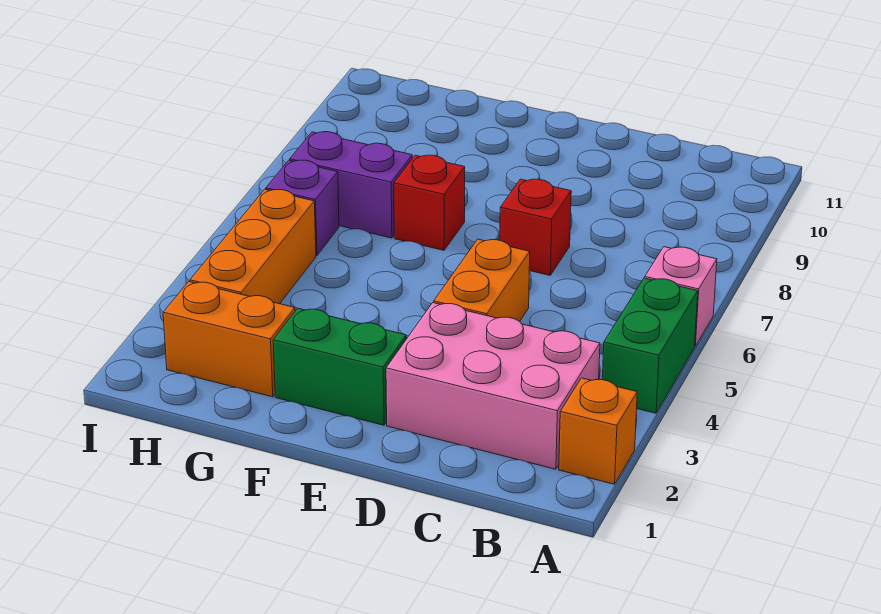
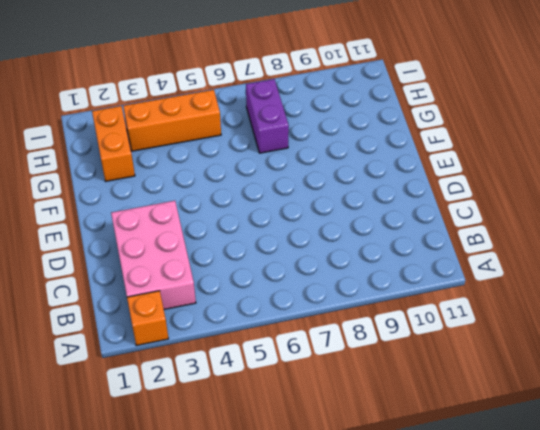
none -> green 1x2 brick [602,278,698,413]
none -> pink 1x1 brick [645,247,717,346]
none -> orange 1x2 brick [434,239,530,321]

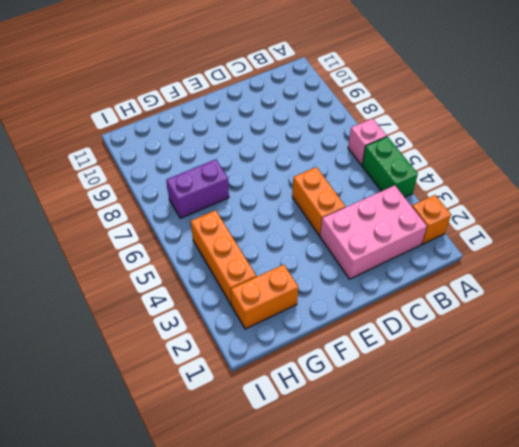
none -> red 1x1 brick [500,179,571,275]
none -> green 1x2 brick [273,308,406,425]
none -> red 1x1 brick [394,155,465,250]

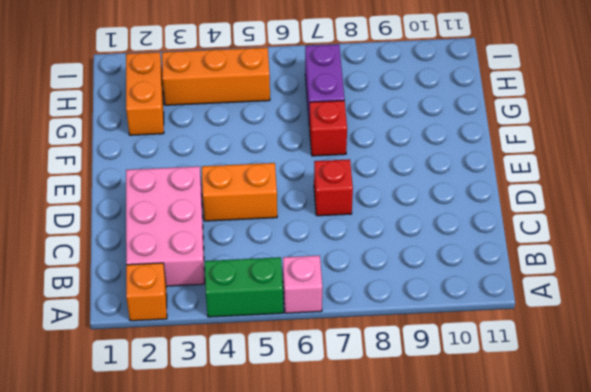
none -> green 1x2 brick [273,308,406,425]
none -> purple 1x1 brick [266,160,339,256]

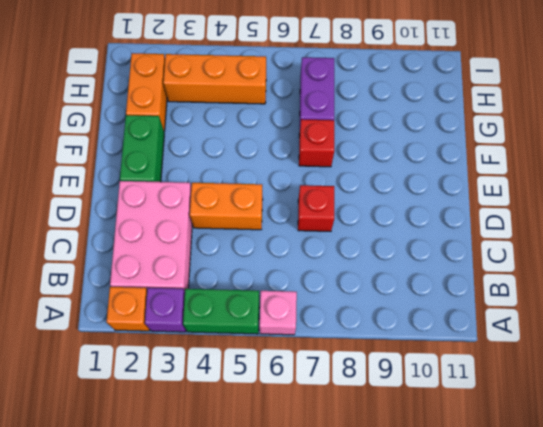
purple 1x1 brick [145,288,186,332] -> purple 1x1 brick moved to [266,160,339,256]

